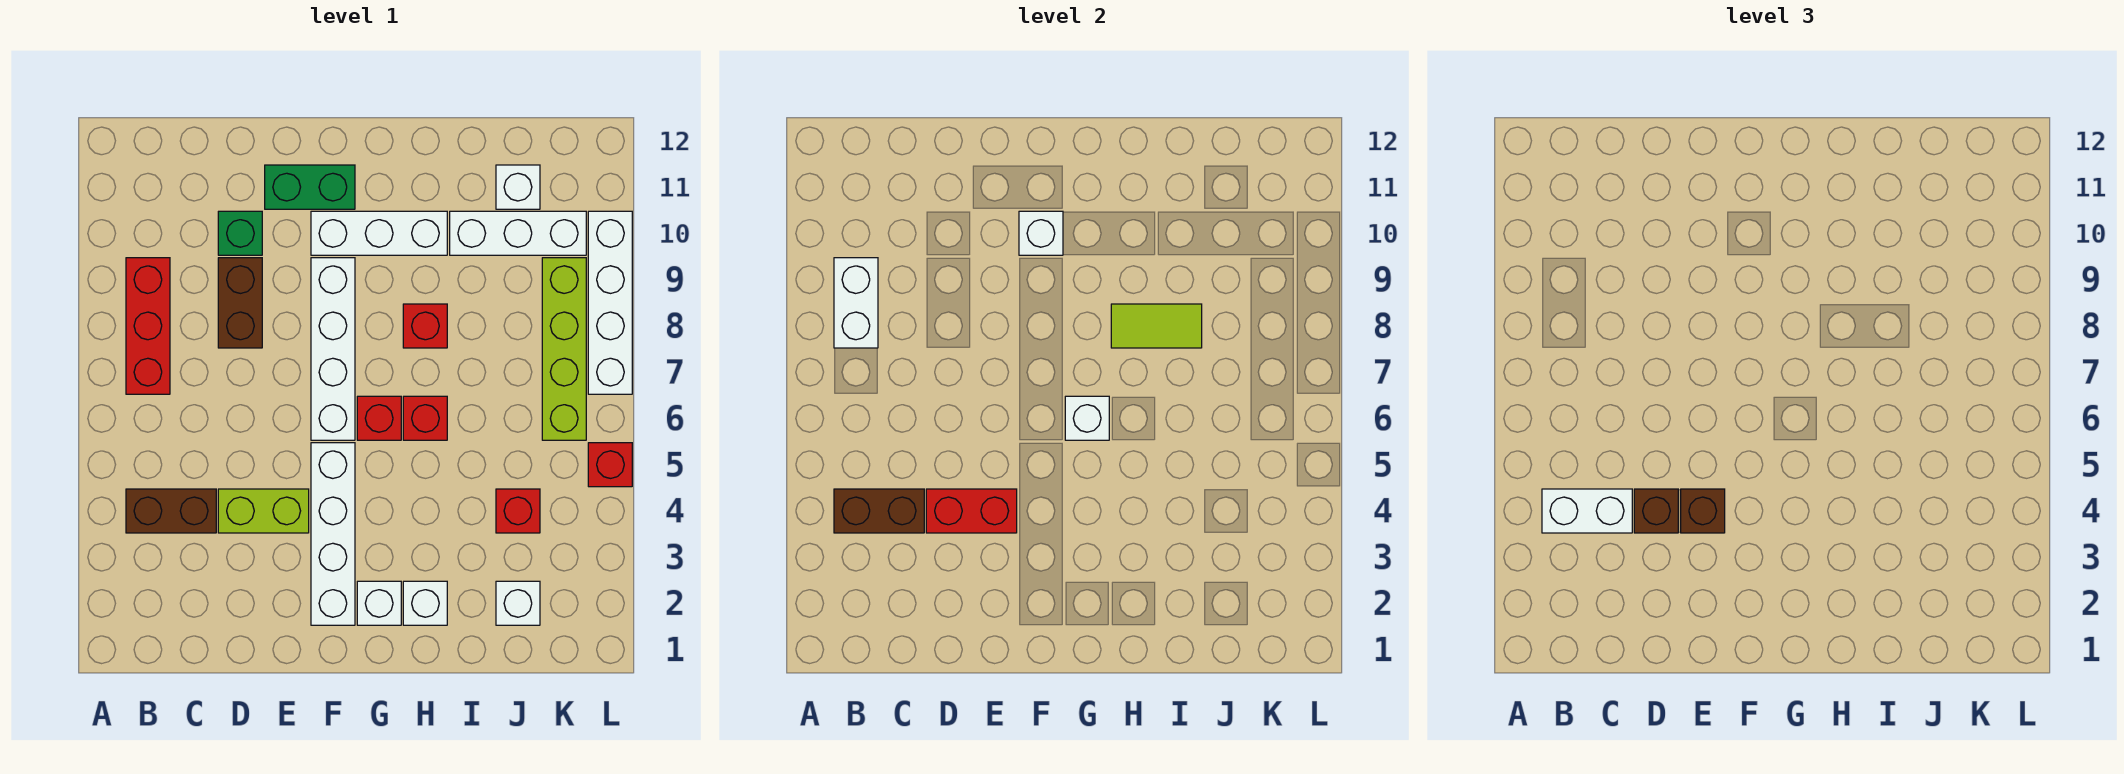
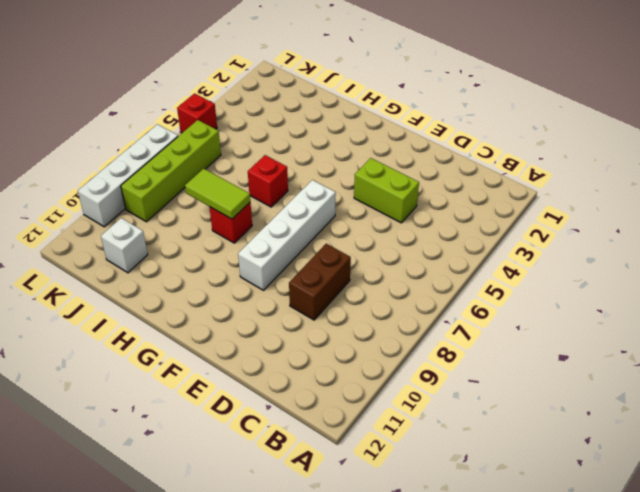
none -> brown 1x2 brick [126,489,216,533]
none -> red 1x3 brick [126,258,170,394]
none -> green 1x1 brick [218,211,262,255]
none -> green 1x2 brick [265,165,355,209]

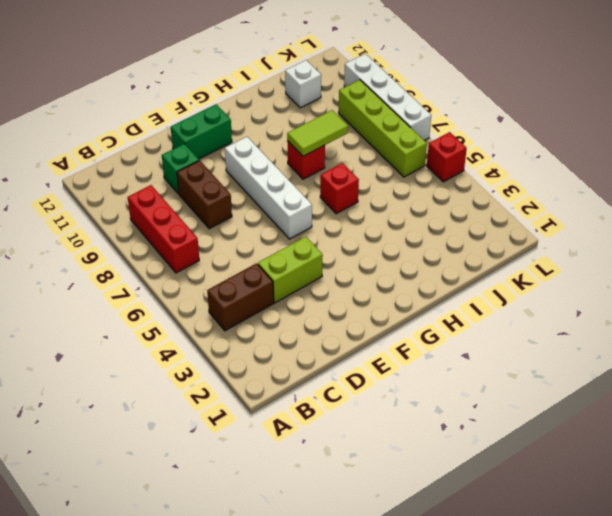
none -> white 1x4 brick [311,443,355,625]
none -> white 1x3 brick [311,211,447,255]
none -> white 1x1 brick [357,581,401,625]
none -> red 1x1 brick [357,396,401,440]

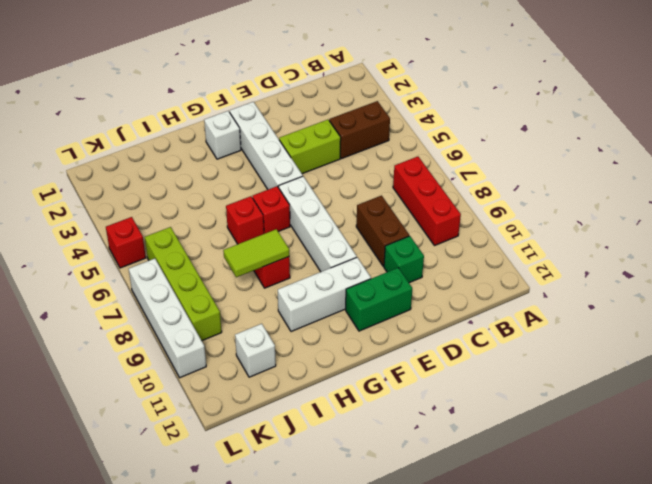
none -> white 1x1 brick [403,581,447,625]
none -> white 1x3 brick [450,211,586,255]
none -> white 1x1 brick [496,581,540,625]
none -> red 1x1 brick [496,489,540,533]

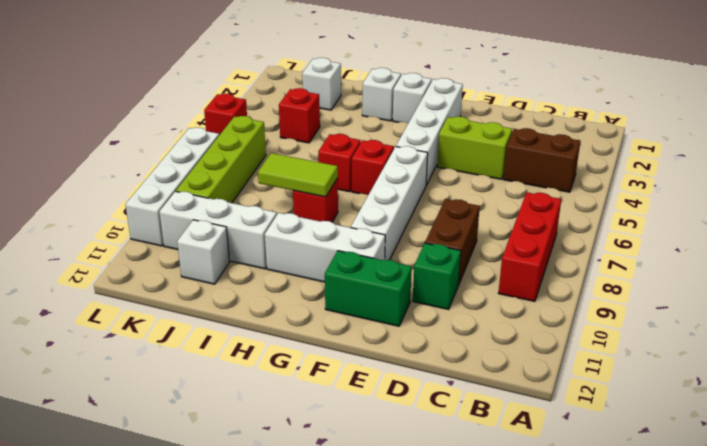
none -> brown 1x2 brick [834,489,924,533]
none -> white 1x2 brick [834,258,878,348]
none -> red 1x2 brick [926,489,1017,533]
none -> white 1x1 brick [1019,211,1063,255]

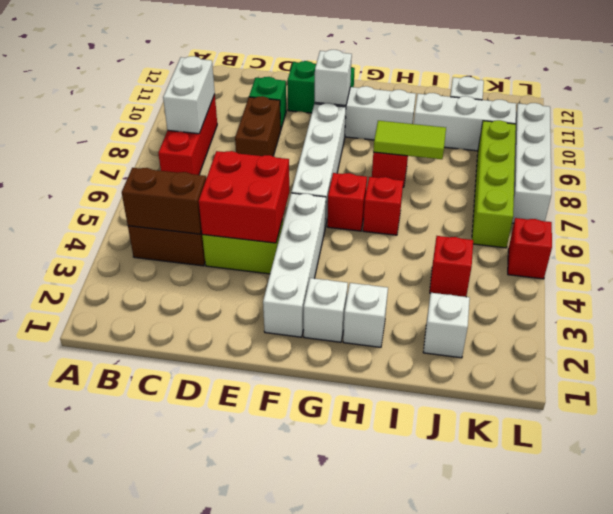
red 2x2 brick [199,151,289,243] -> red 1x2 brick [926,489,1017,533]
none -> white 1x1 brick [1065,396,1109,440]
none -> white 1x2 brick [1542,489,1632,533]
none -> brown 1x1 brick [1634,489,1678,533]
none -> brown 1x1 brick [1681,489,1725,533]

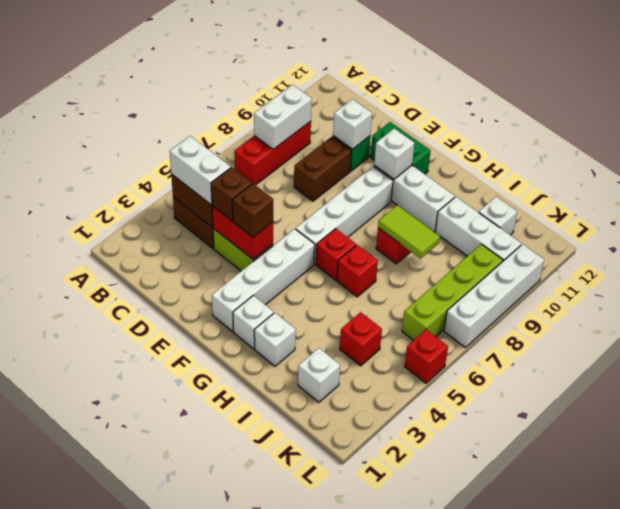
white 1x1 brick [333,99,372,149] -> white 1x1 brick moved to [1065,396,1109,440]

